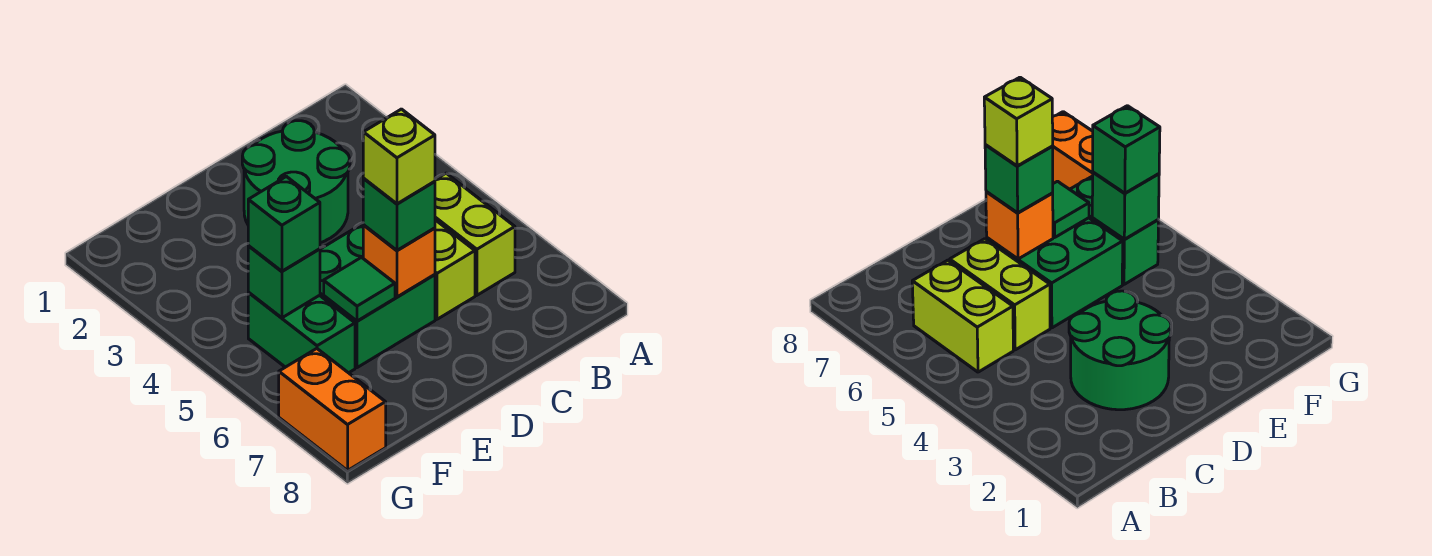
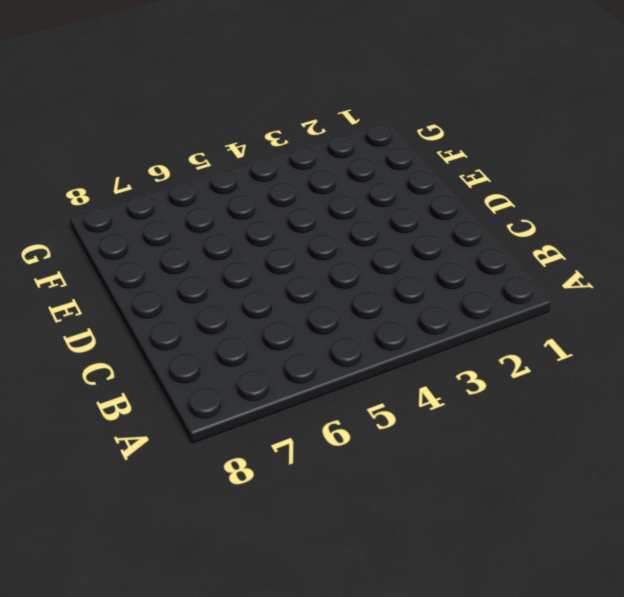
none -> lime 1x2 brick [435,173,515,295]
none -> green 2x2 round brick [242,121,350,243]
none -> lime 1x2 brick [435,220,475,319]

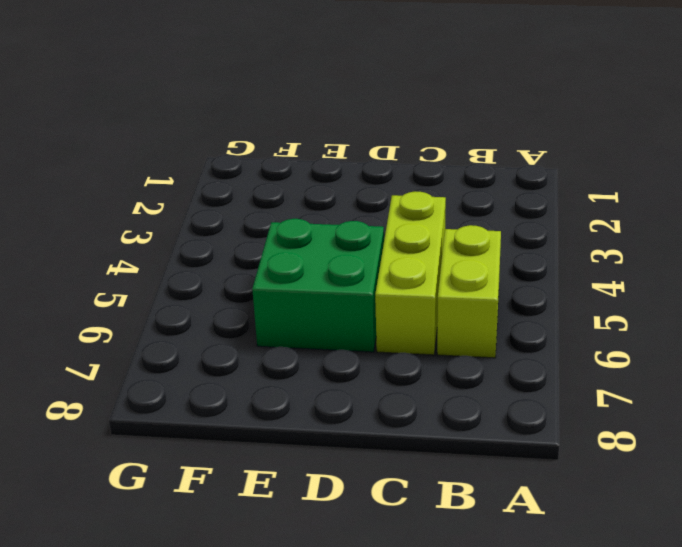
lime 1x3 brick [375,191,446,355] -> lime 1x2 brick [435,220,475,319]
none -> green 2x2 round brick [242,121,350,243]
none -> green 1x2 brick [248,293,355,373]
none -> orange 1x2 brick [279,349,386,470]

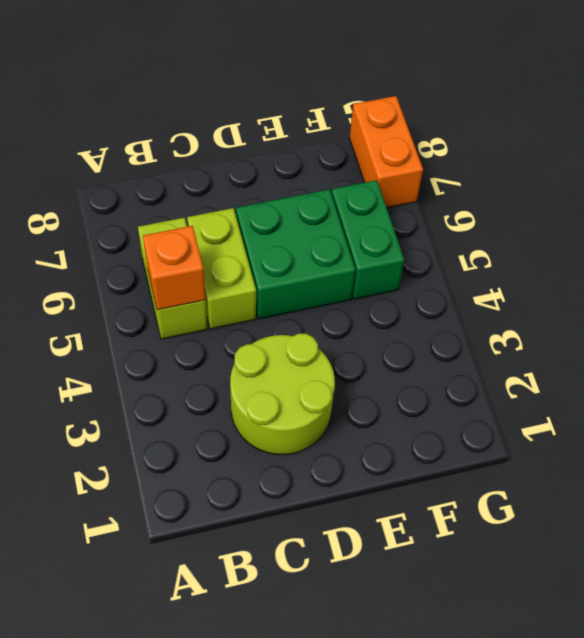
orange 1x1 brick [143,226,206,310] -> orange 1x1 brick moved to [363,225,435,297]
lime 2x2 round brick [230,334,335,454] -> green 2x2 round brick [242,121,350,243]
none -> green 1x1 tile [324,257,395,321]
none -> green 1x1 brick [248,246,320,318]
none -> green 1x1 brick [363,179,435,250]

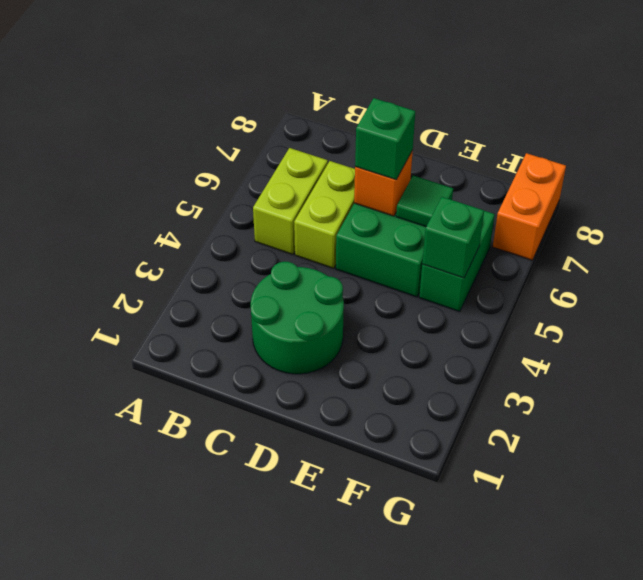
none -> green 1x1 brick [248,177,320,271]
none -> lime 1x1 brick [363,109,435,204]

